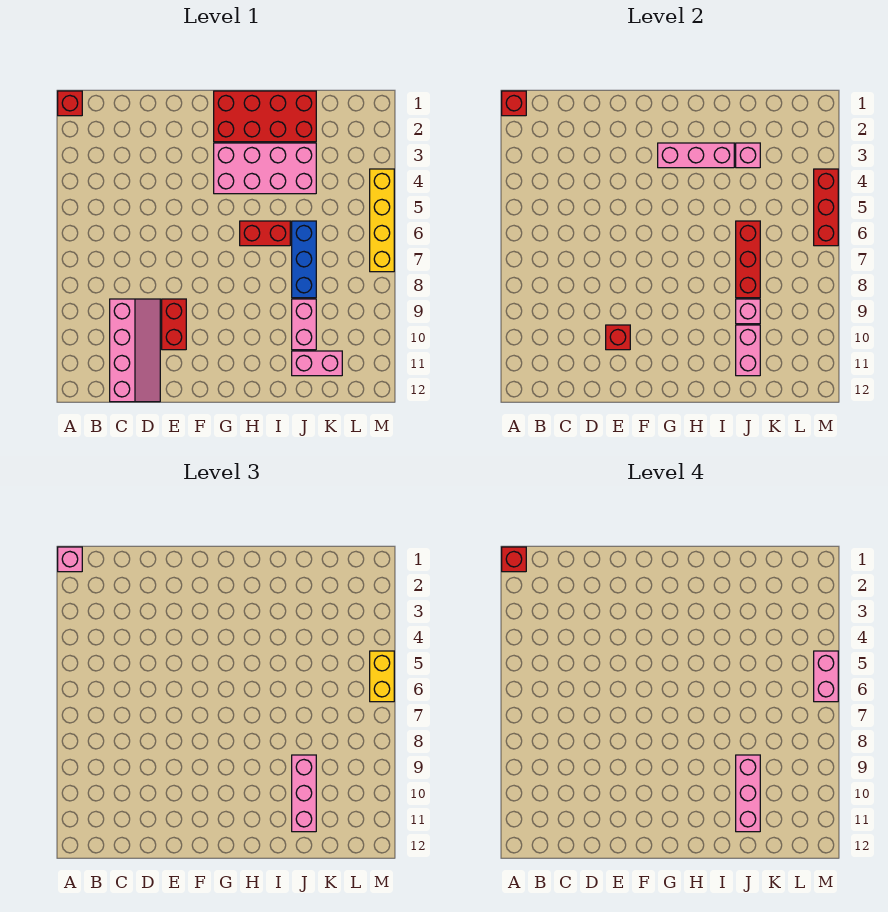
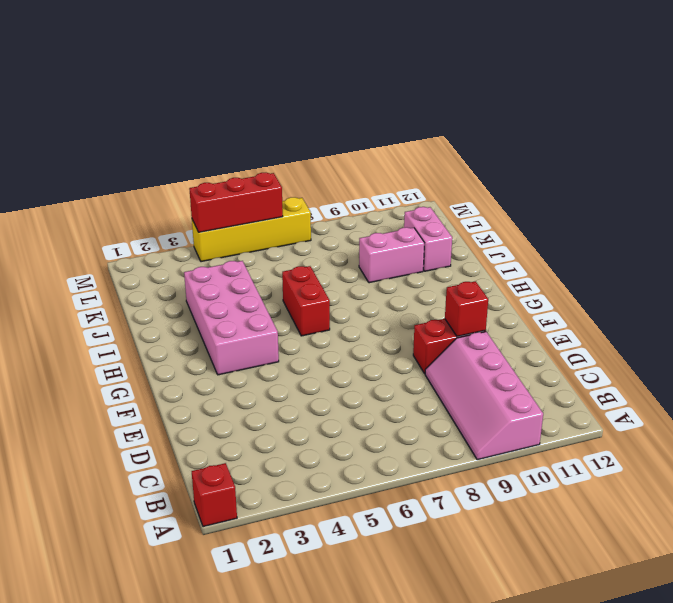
pink 2x4 slope [425,332,543,460] -> pink 2x4 slope turned to [110,299,160,402]
none -> red 2x4 brick [214,91,316,142]
none -> blue 1x3 brick [292,221,316,298]
none -> red 1x1 brick [502,91,526,116]

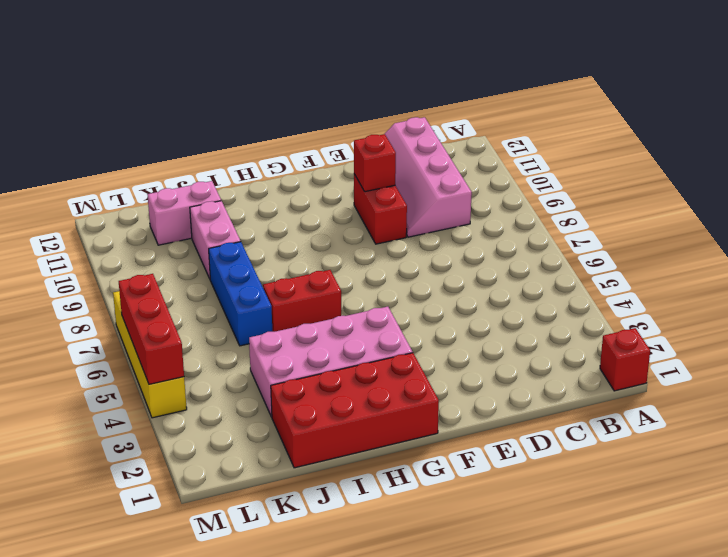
none -> red 1x1 brick [502,91,526,116]
none -> pink 1x3 brick [658,143,734,168]
none -> pink 1x1 brick [736,143,760,168]

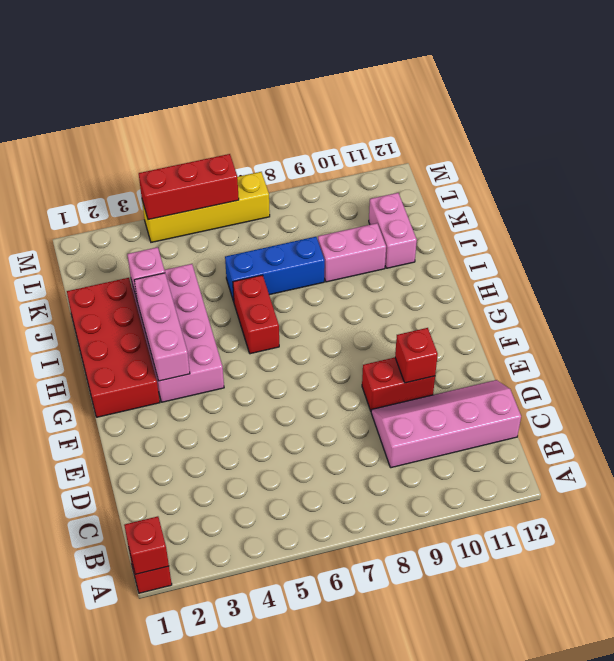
none -> red 1x3 brick [736,221,760,298]
none -> pink 1x1 brick [736,299,760,324]
none -> pink 1x2 brick [736,325,760,376]

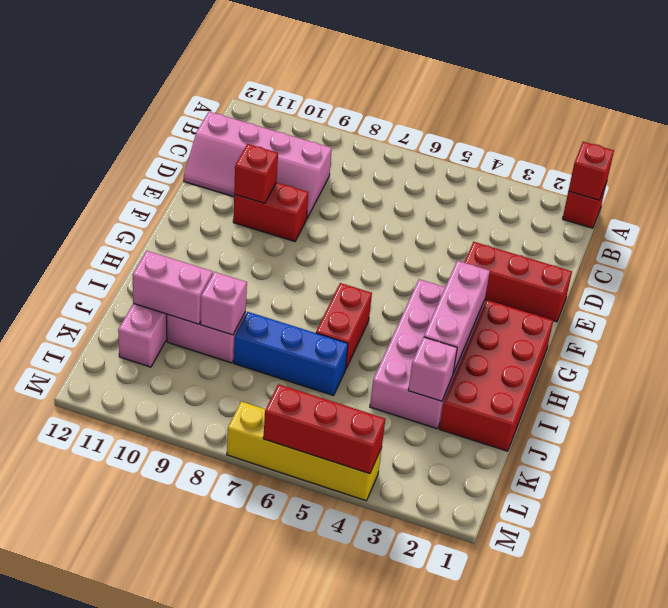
red 1x3 brick [464,242,572,322] -> red 1x3 brick moved to [736,221,760,298]
none -> pink 1x1 brick [58,547,82,572]
none -> pink 1x3 brick [292,755,316,832]
none -> yellow 1x2 brick [370,651,394,702]

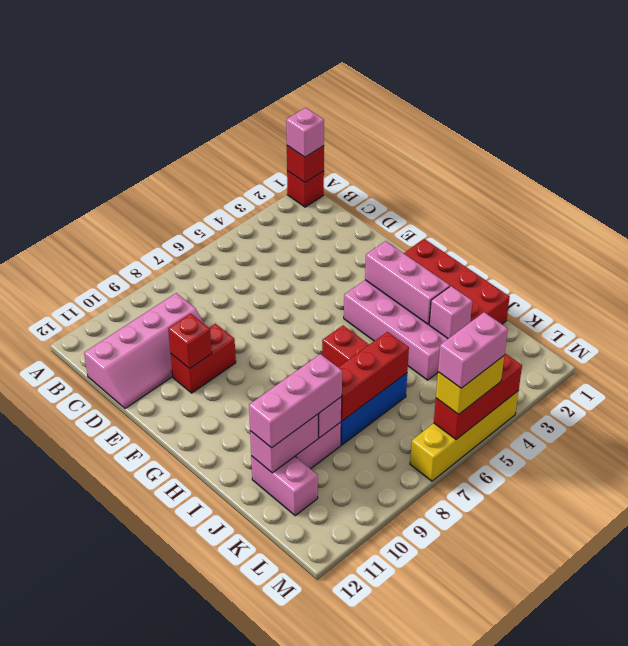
none -> red 1x1 brick [502,547,526,572]
none -> pink 1x3 brick [736,755,760,832]

